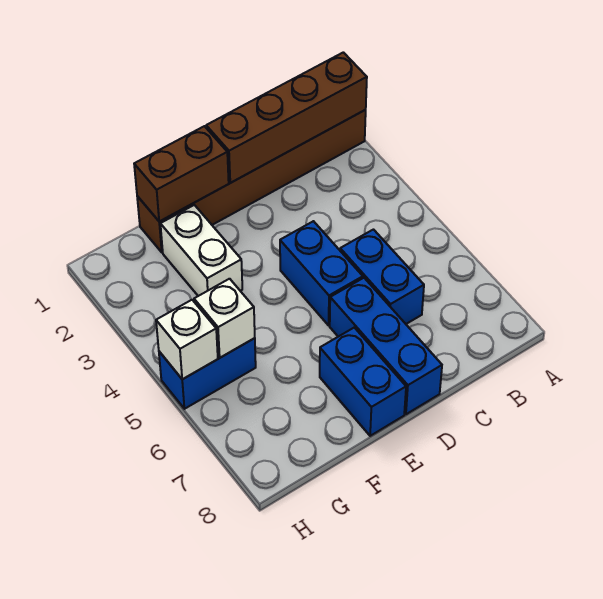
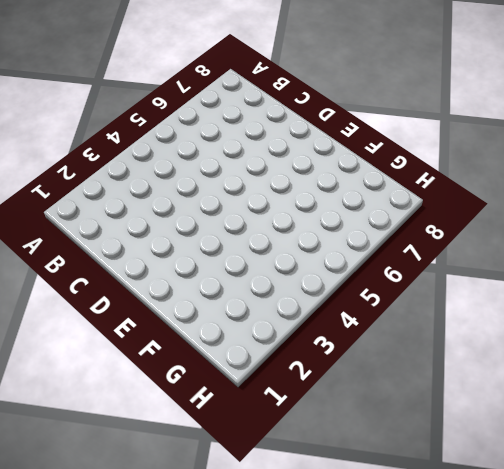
none -> brown 1x6 brick [137,110,366,252]
none -> blue 1x2 brick [340,230,424,324]

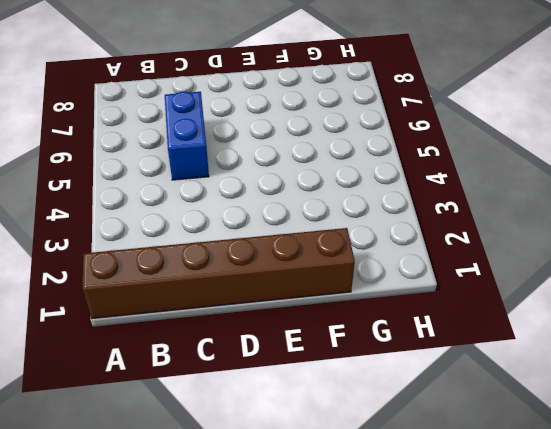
none -> blue 1x2 brick [280,221,363,325]
none -> blue 1x3 brick [330,278,442,414]

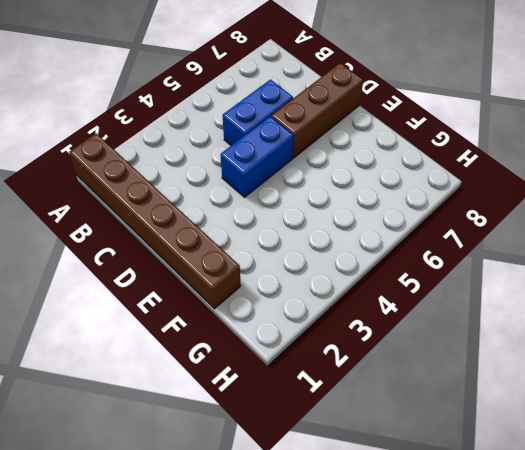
brown 1x3 brick [271,63,364,158] -> blue 1x3 brick [330,278,442,414]
none -> blue 1x2 brick [320,328,406,436]
none -> white 1x2 brick [160,205,242,296]

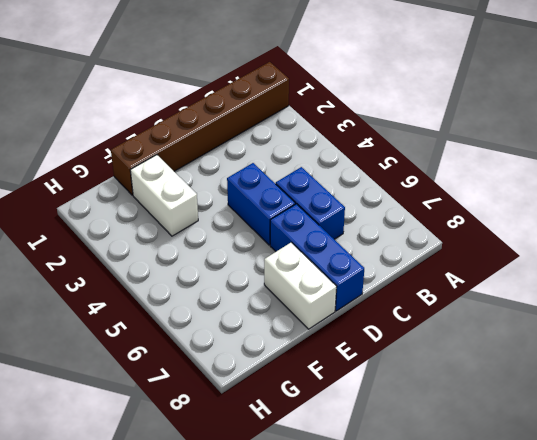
white 1x2 brick [264,242,337,329] -> blue 1x2 brick [320,328,406,436]
none -> blue 1x2 brick [159,338,256,409]
none -> brown 1x4 brick [206,52,367,183]

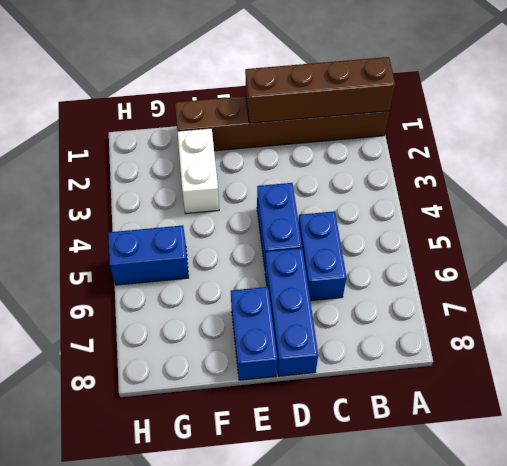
none -> brown 1x2 brick [134,126,229,222]
none -> white 1x1 brick [194,279,255,358]

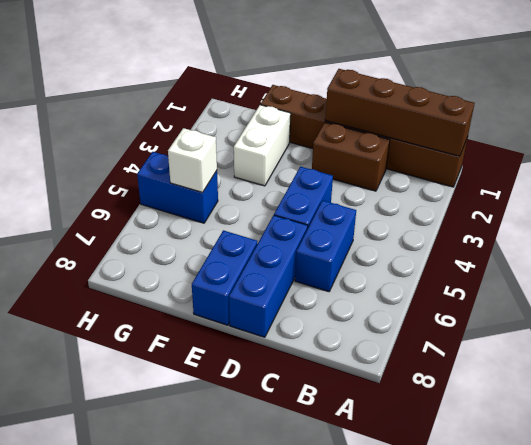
brown 1x2 brick [312,122,390,191] -> brown 1x2 brick moved to [134,126,229,222]
none -> white 1x1 brick [156,300,218,379]

